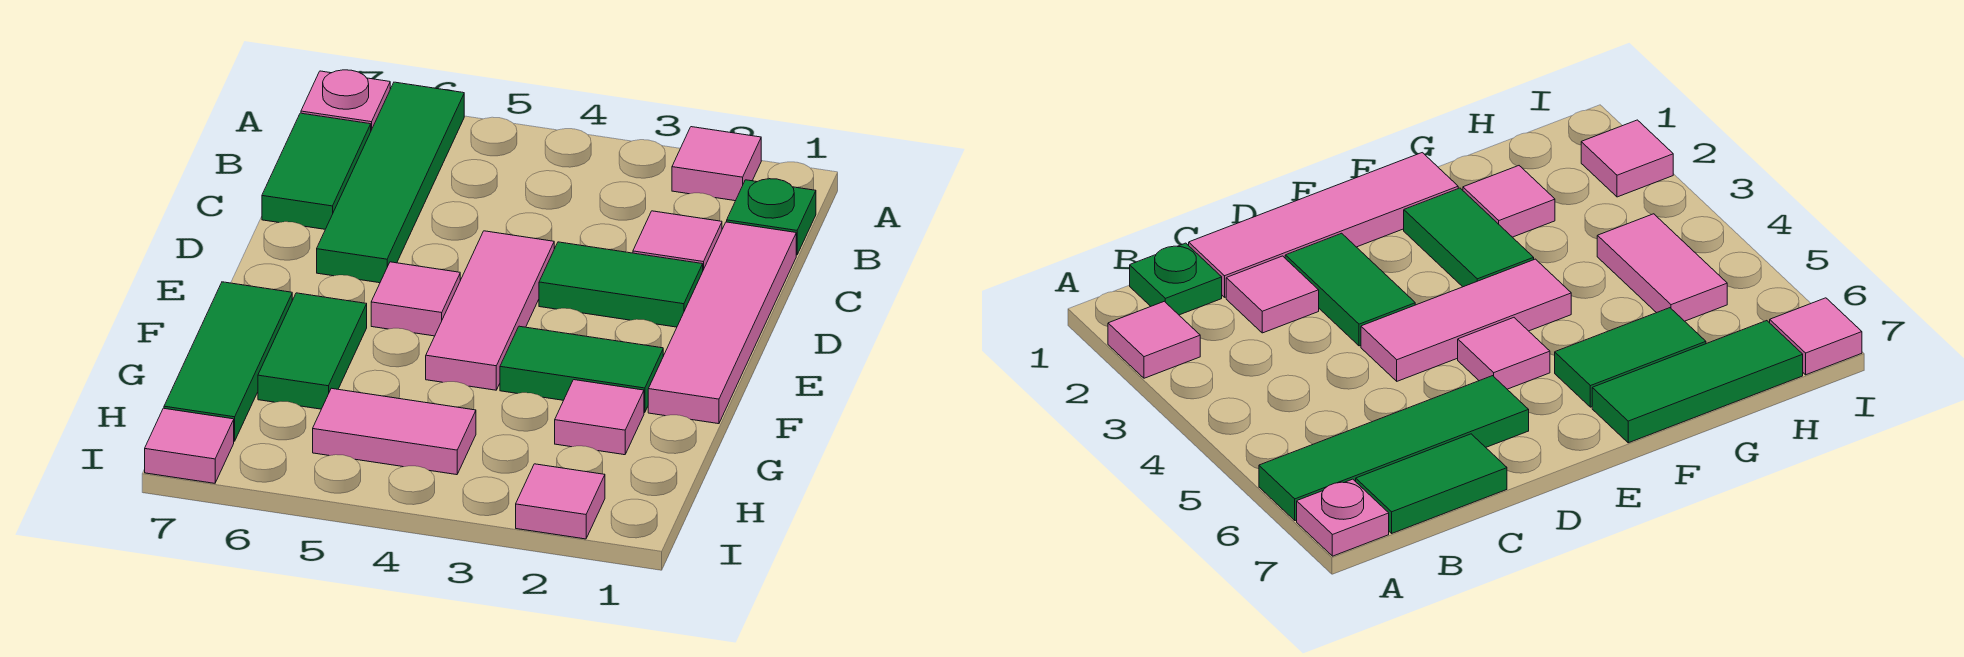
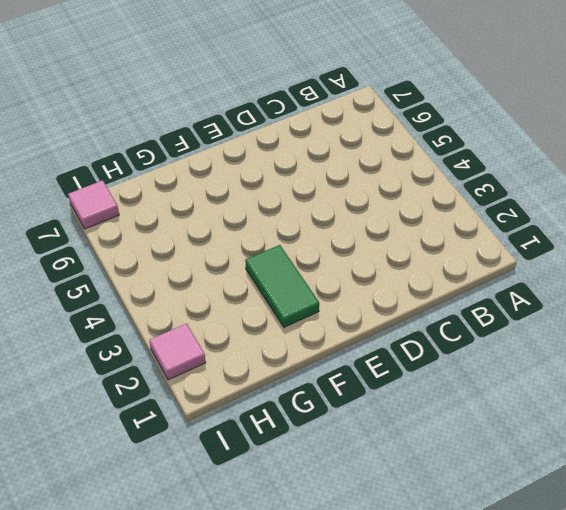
none -> pink 1x1 tile [672,127,761,201]
none -> green 1x4 tile [317,82,464,283]
none -> pink 1x1 plate [301,70,390,130]

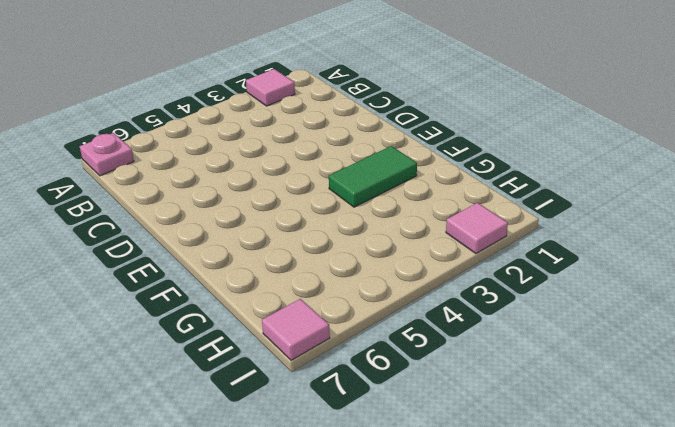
none -> green 1x4 tile [317,82,464,283]
none -> green 1x1 plate [727,179,816,255]
none -> green 1x2 tile [262,113,371,229]

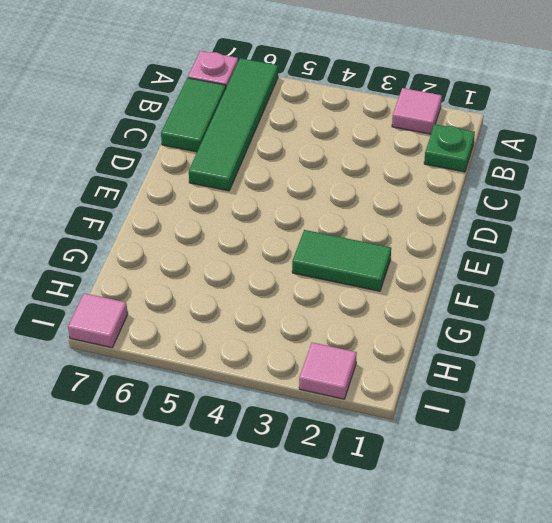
none -> pink 1x4 tile [648,222,796,424]
none -> pink 1x1 tile [633,211,722,270]
none -> green 1x2 tile [539,242,703,327]

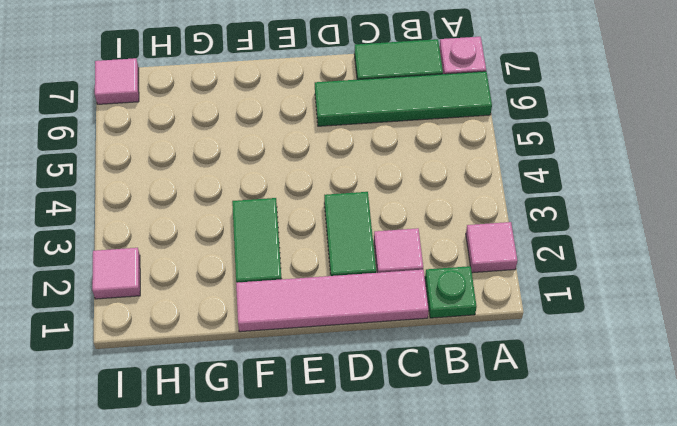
none -> pink 1x3 tile [426,231,554,390]
none -> pink 1x1 tile [371,262,460,336]
none -> green 1x2 tile [258,293,367,409]

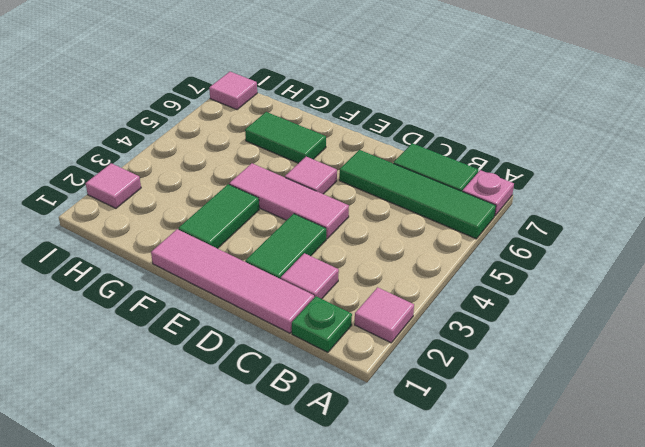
none -> green 1x3 tile [164,282,292,441]
none -> pink 1x1 tile [555,380,644,455]
none -> pink 1x2 tile [313,388,476,475]

